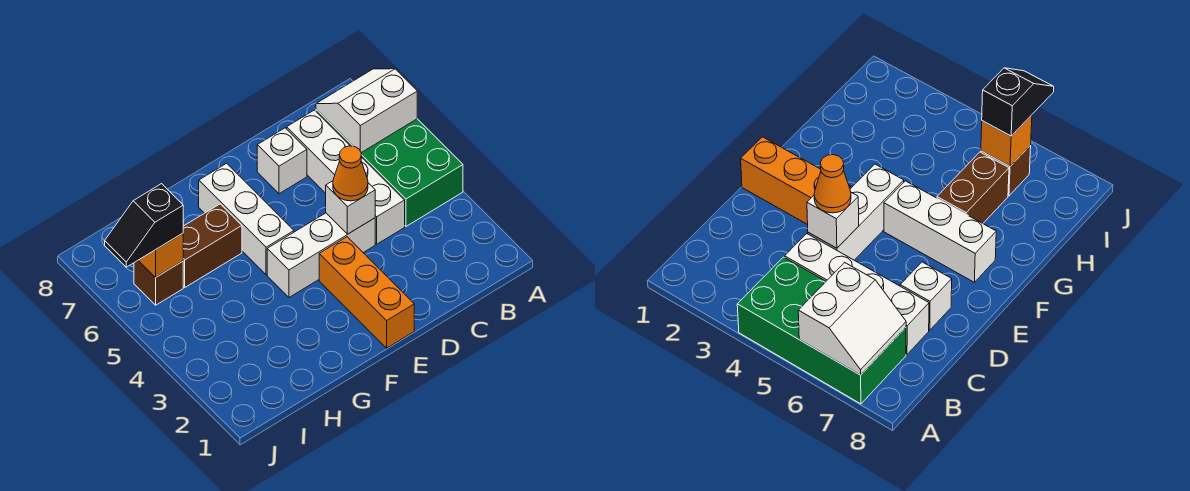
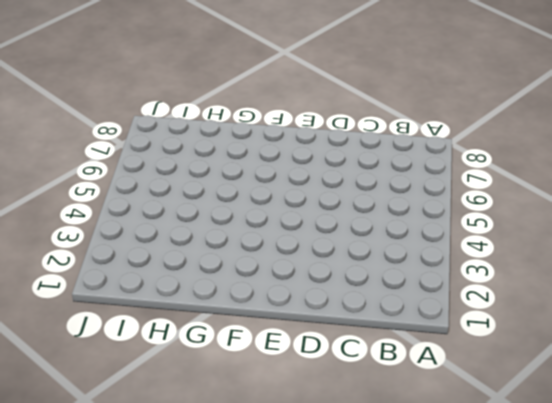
none -> green 2x4 brick [316,109,463,226]
none -> white 1x4 brick [287,110,405,244]
none -> white 1x3 brick [267,213,375,297]

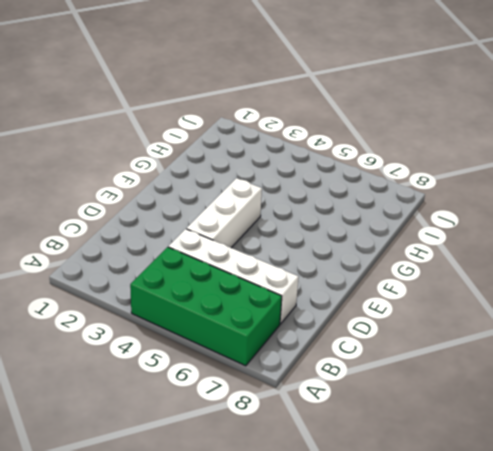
none -> white 1x1 brick [257,128,307,194]
none -> orange 1x3 brick [319,237,414,348]
none -> white 1x3 brick [199,163,294,275]

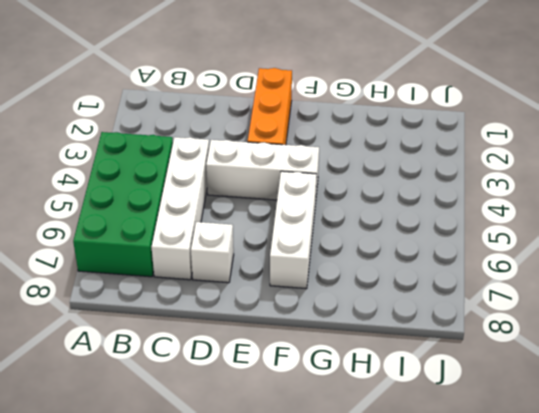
none -> brown 1x2 brick [183,204,242,287]
none -> brown 1x1 brick [134,261,183,305]
none -> white 2x2 slope [316,69,417,153]

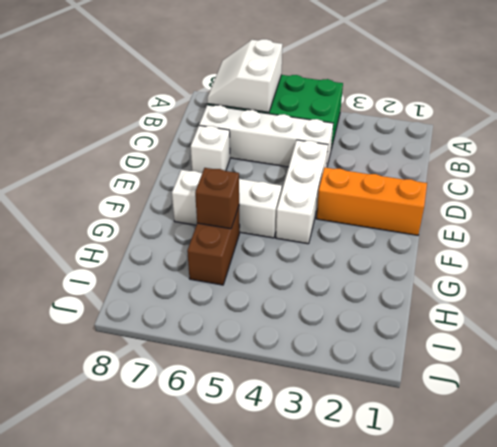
brown 1x1 brick [195,168,239,229] -> brown 1x1 brick moved to [134,261,183,305]
none -> white 1x1 brick [326,181,375,234]
none -> orange 1x1 brick [138,233,183,278]
none -> orange 1x1 cone [333,146,368,201]

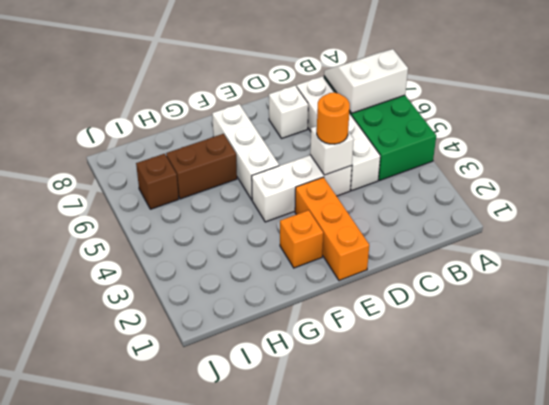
orange 1x1 round brick [317,92,350,144] -> orange 1x1 cone [333,146,368,201]
orange 1x1 brick [280,210,323,268] -> orange 1x1 brick moved to [138,233,183,278]
none -> black 1x2 slope [105,184,183,267]

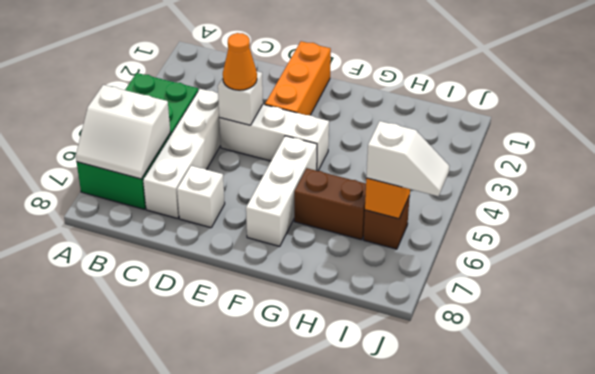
white 1x2 slope [366,121,449,196] -> black 1x2 slope [105,184,183,267]

